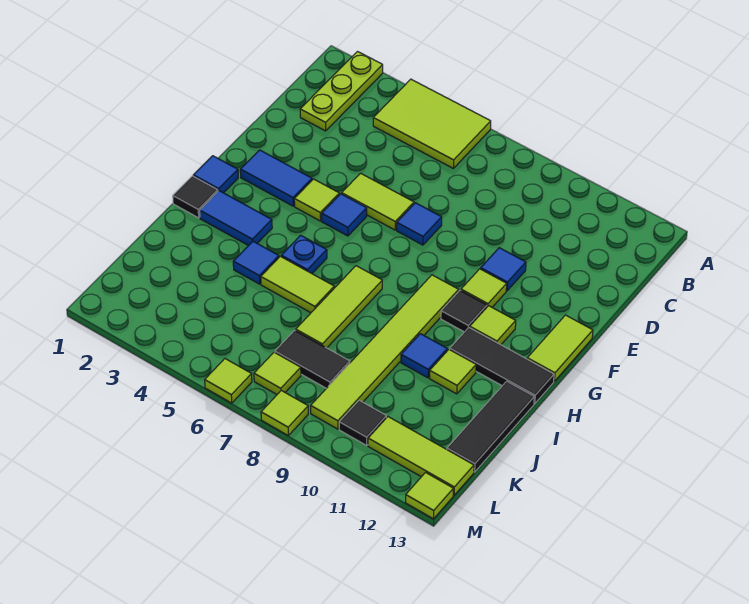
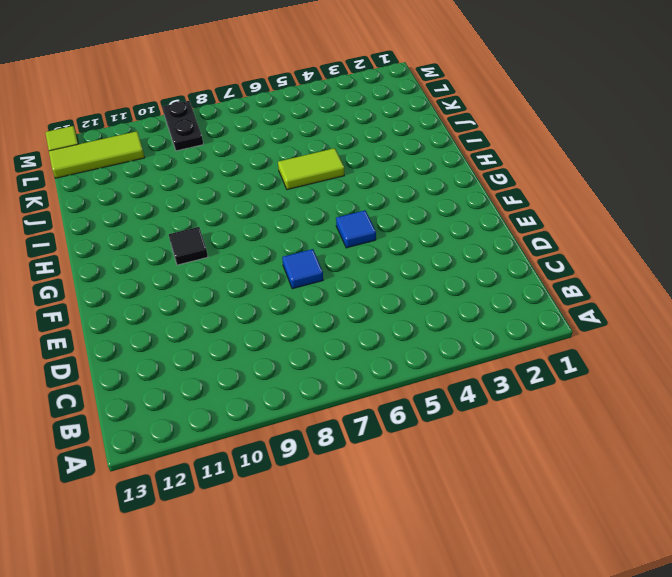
black 1x2 plate [163,101,203,151] -> lime 1x6 tile [311,275,459,429]
none -> lime 1x3 plate [300,52,383,131]
none -> lime 2x3 tile [373,79,491,169]
none -> lime 1x2 tile [342,173,414,230]
none -> blue 1x1 tile [481,248,526,291]

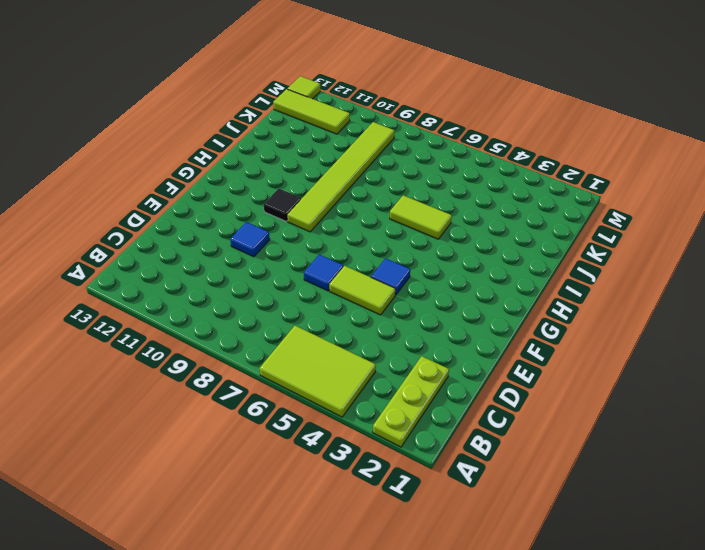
none -> blue 1x2 tile [240,150,312,206]
none -> lime 1x1 tile [294,179,339,221]
none -> lime 1x1 tile [461,269,507,307]
none -> lime 1x2 tile [527,315,593,381]

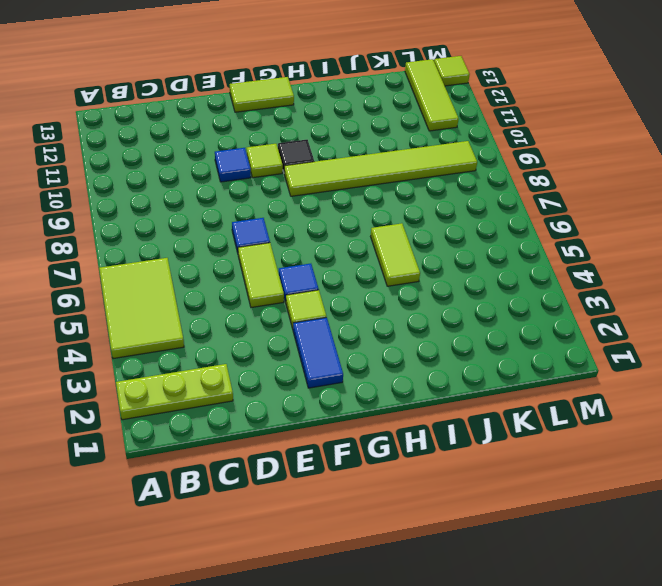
none -> blue 1x1 tile [193,156,238,193]
none -> lime 1x1 tile [470,306,516,345]
none -> black 1x1 tile [173,176,218,218]
none -> blue 1x2 tile [200,191,272,246]

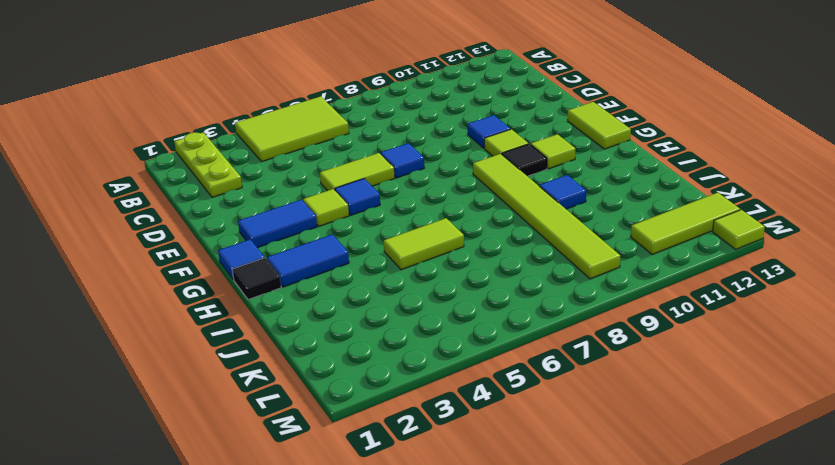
none -> blue 1x1 plate [281,235,327,273]
none -> lime 1x3 tile [296,266,382,348]
none -> black 1x3 tile [450,328,554,404]
none -> blue 1x1 tile [233,241,279,284]

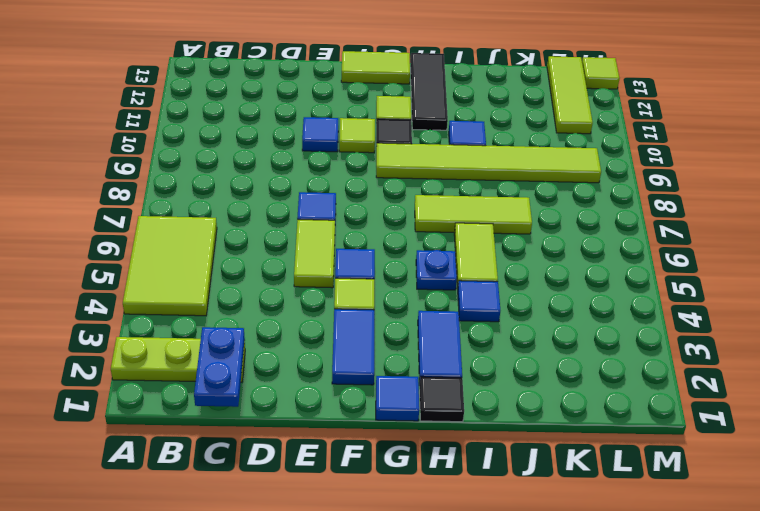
blue 1x2 plate [194,327,245,407] -> none
none -> lime 1x1 tile [430,349,476,394]
none -> black 1x3 tile [447,381,534,472]
none -> black 1x2 tile [275,330,350,388]
none -> lime 1x1 tile [254,352,301,394]

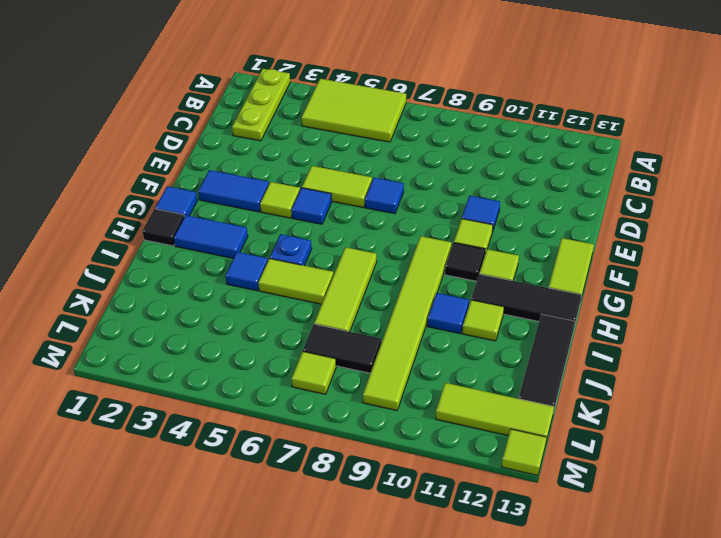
none -> black 1x1 tile [339,400,386,445]
none -> lime 1x1 tile [205,359,252,403]
none -> lime 1x1 tile [261,391,308,435]

